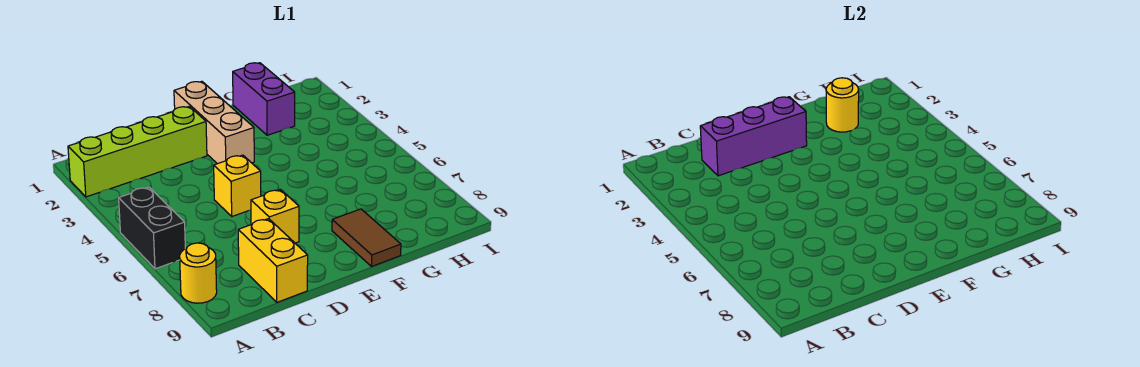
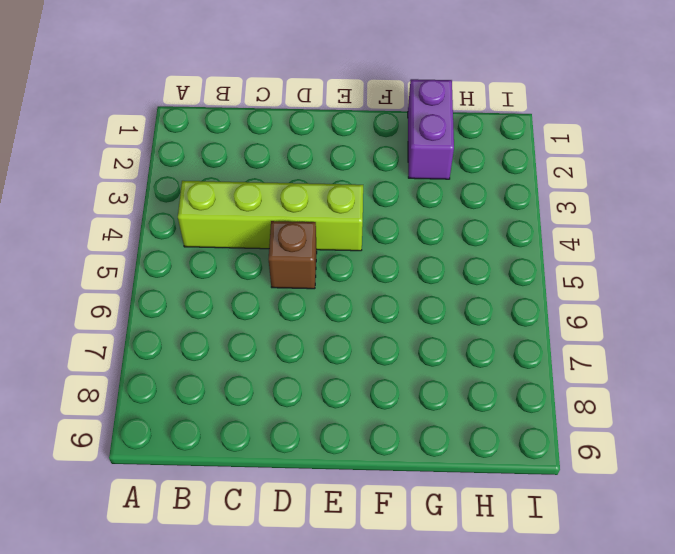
lime 1x4 brick [178,181,363,251] -> lime 1x4 brick moved to [68,106,207,197]
brown 1x1 brick [269,221,317,289] -> yellow 1x1 brick [214,155,261,216]
none -> black 1x2 brick [119,187,185,269]
none -> yellow 1x1 round brick [180,243,217,303]

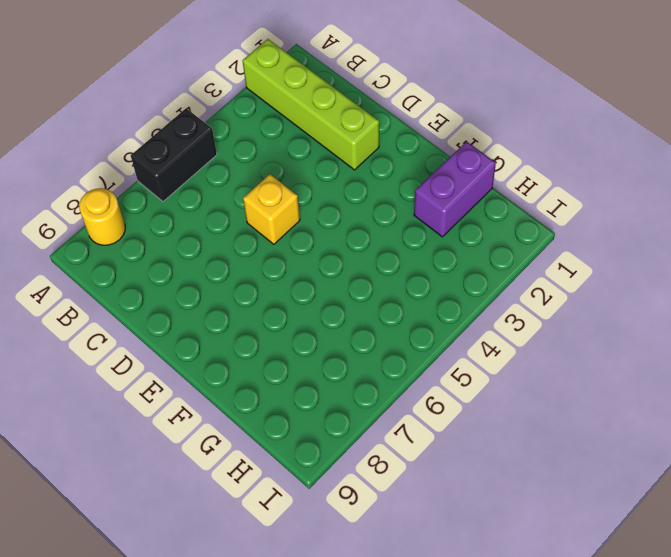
none -> yellow 1x2 brick [238,219,308,302]
none -> yellow 1x1 brick [251,190,299,243]

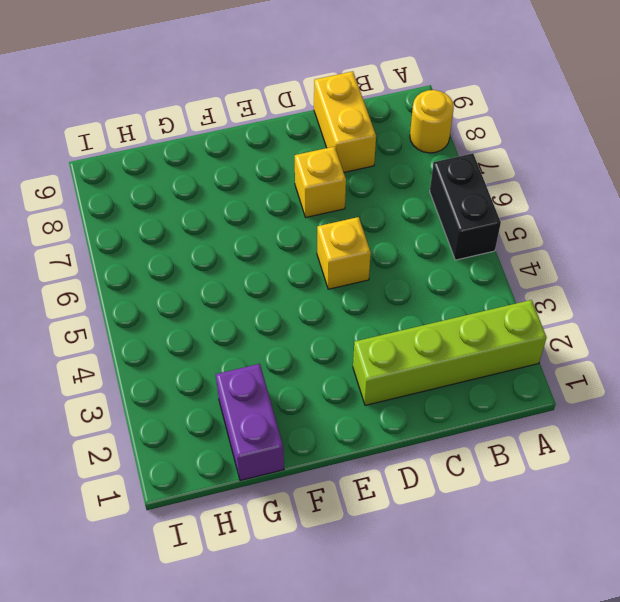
none -> tan 1x3 brick [174,81,254,164]
none -> brown 1x2 tile [332,209,401,267]

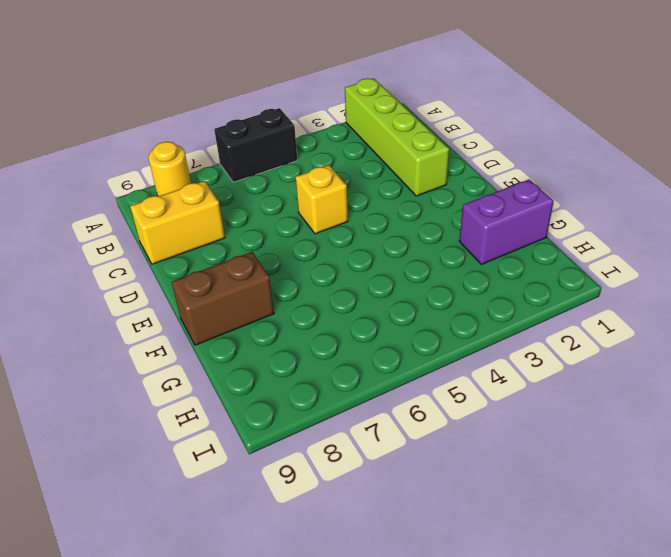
brown 1x2 brick [172,252,274,345] -> brown 1x2 tile [332,209,401,267]
none -> yellow 1x1 brick [251,190,299,243]
none -> tan 1x3 brick [174,81,254,164]

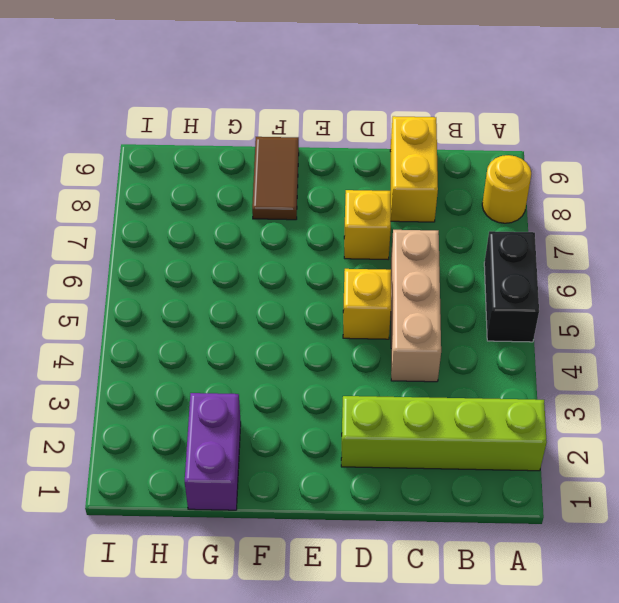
tan 1x3 brick [391,230,441,382] -> tan 1x3 brick moved to [174,81,254,164]
none -> purple 1x3 brick [700,97,807,176]
none -> yellow 1x1 round brick [826,78,859,132]

